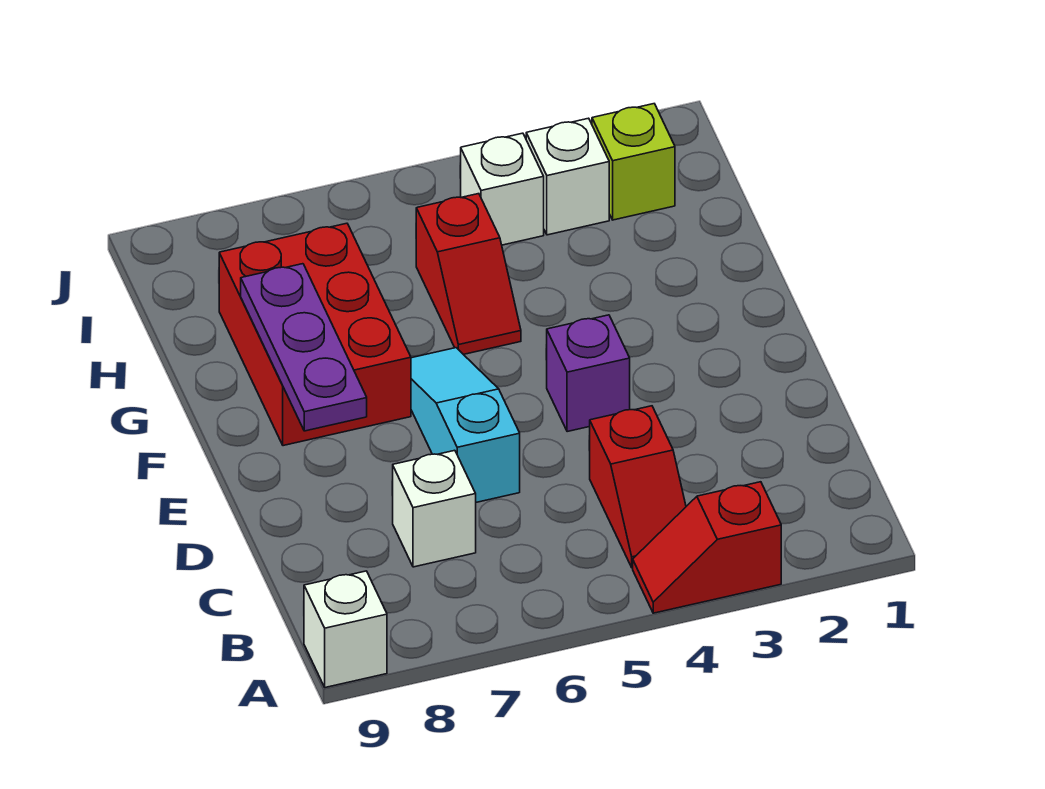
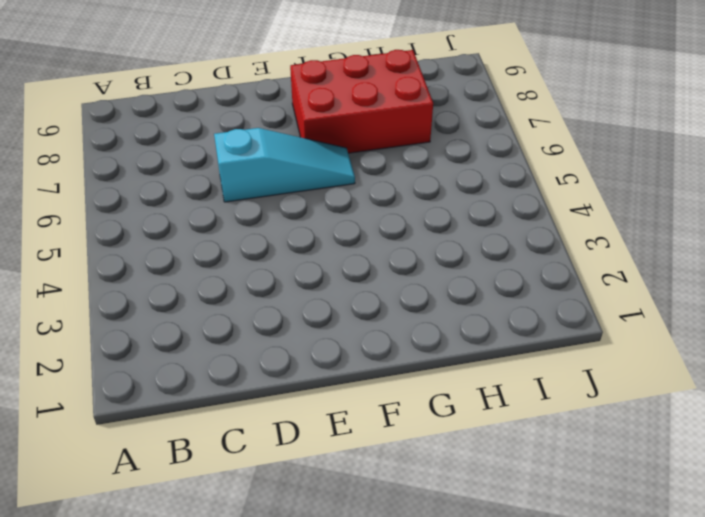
none -> red 1x2 slope [633,482,781,613]
none -> white 1x1 brick [304,571,387,688]
none -> red 1x2 slope [590,406,686,568]

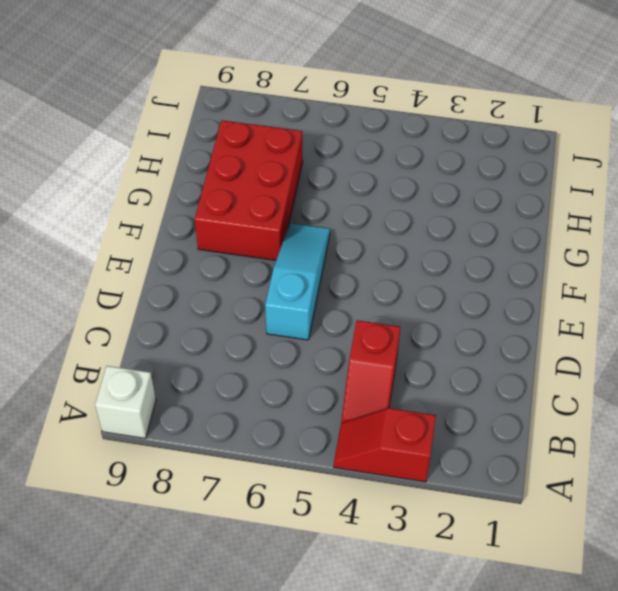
none -> white 1x1 brick [393,450,476,567]
none -> purple 1x1 brick [547,315,630,432]
none -> red 1x2 slope [416,194,521,355]

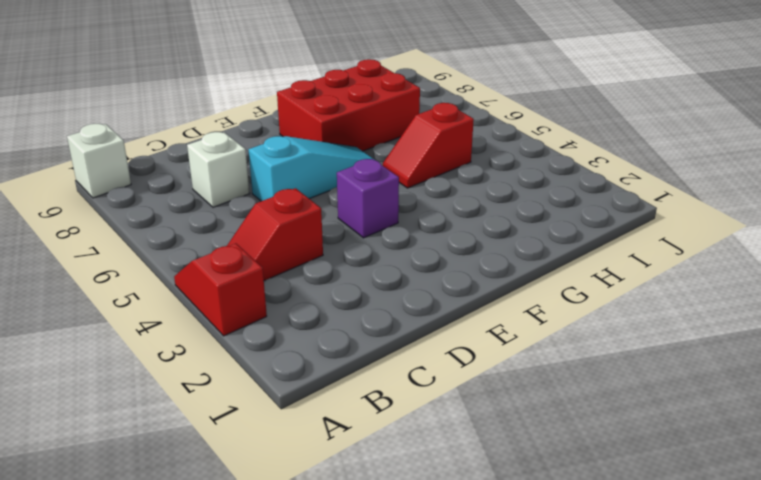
none -> lime 1x1 brick [592,104,675,220]
none -> white 1x1 brick [526,118,609,235]
none -> white 1x1 brick [461,133,544,245]

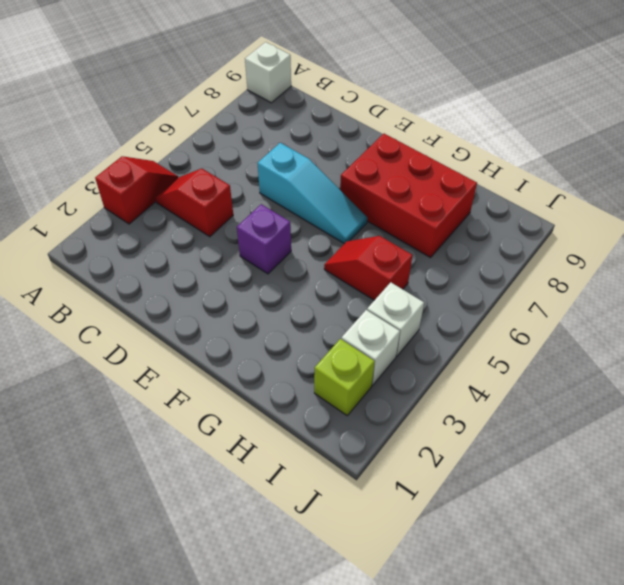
none -> white 1x1 brick [393,450,476,567]
none -> purple 1x3 plate [241,264,367,431]

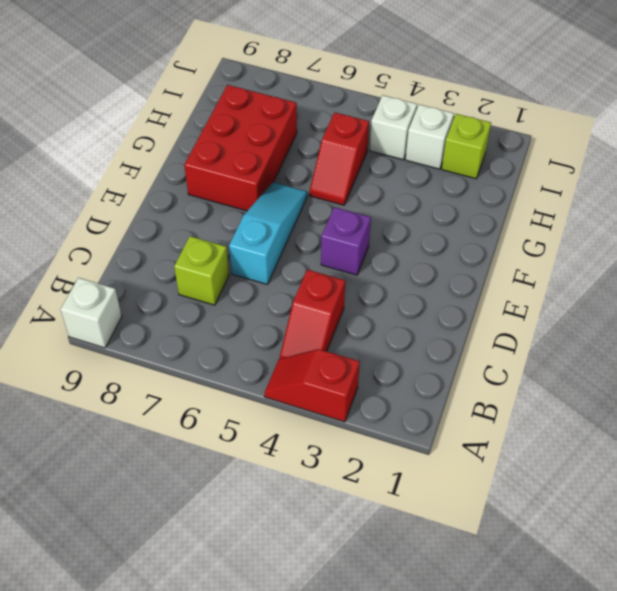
lime 1x1 brick [174,236,229,305] -> white 1x1 brick [393,450,476,567]
none -> purple 1x3 plate [241,264,367,431]

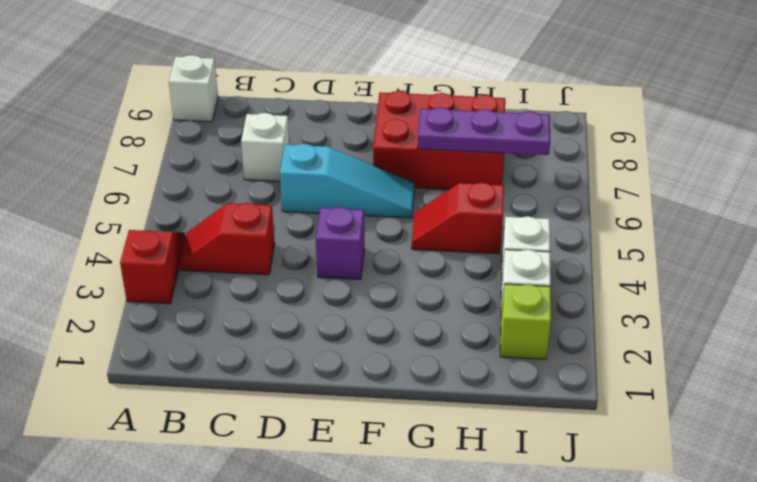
purple 1x3 plate [417,107,550,155] -> purple 1x3 plate moved to [241,264,367,431]

